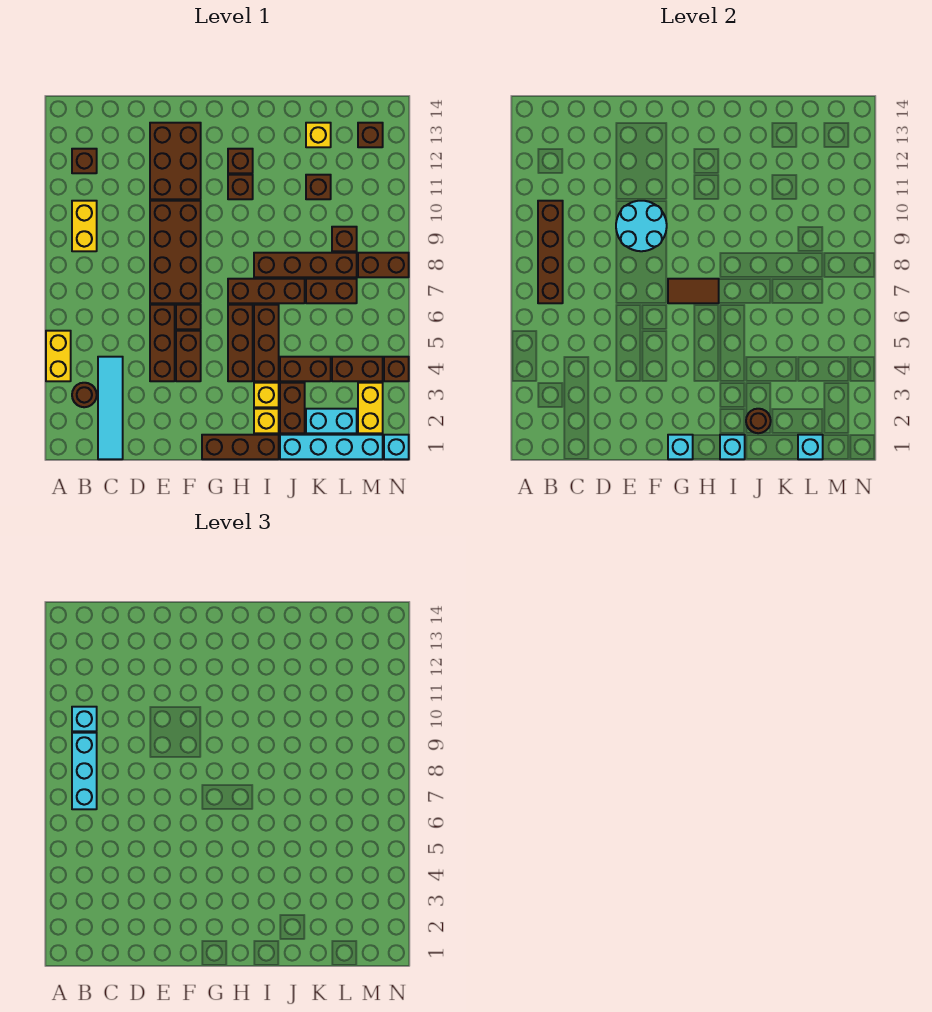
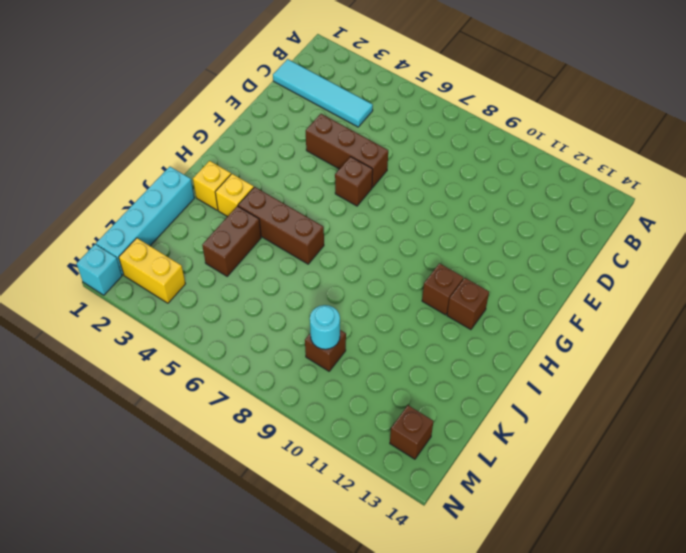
cyan 1x1 round brick [310,305,340,349] -> none
none -> yellow 1x2 brick [46,331,71,381]
none -> brown 1x1 round brick [72,383,97,407]
none -> yellow 1x2 brick [72,201,97,251]
none -> brown 1x1 brick [72,149,97,173]

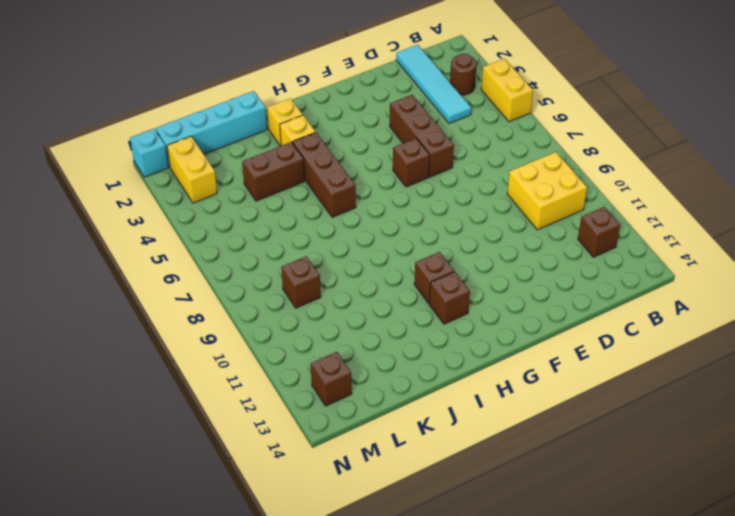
yellow 2x2 brick [507,152,587,230] -> yellow 1x2 brick [72,201,97,251]
none -> brown 2x4 brick [150,201,201,303]
none -> brown 2x3 brick [150,123,201,199]
none -> brown 1x2 brick [176,331,201,381]
none -> brown 1x3 brick [202,435,279,459]

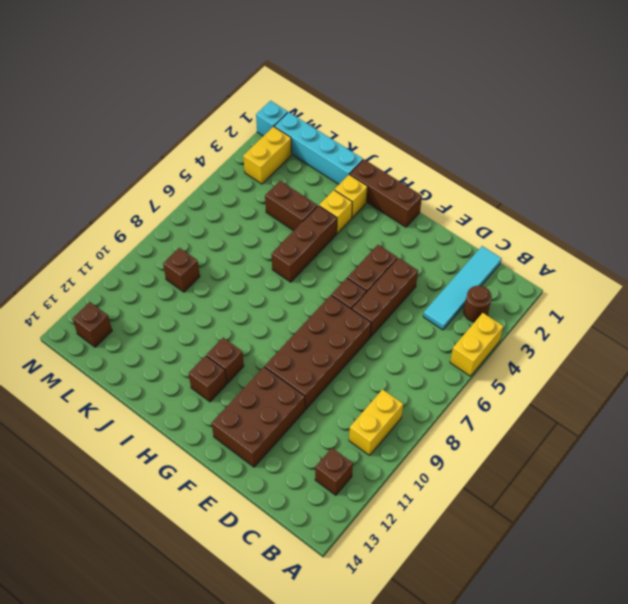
none -> brown 1x3 brick [228,305,253,381]
none -> brown 1x3 brick [228,279,305,303]
none -> brown 1x4 brick [254,253,357,277]
none -> brown 1x2 brick [280,383,305,433]

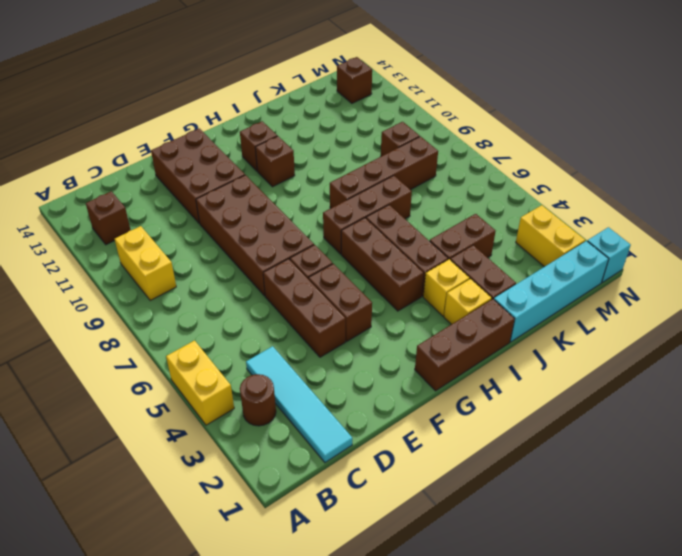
none -> cyan 1x2 brick [306,409,357,433]
none -> brown 1x2 brick [306,279,357,303]
none -> brown 1x1 brick [306,175,331,199]
none -> yellow 1x1 brick [306,123,331,147]

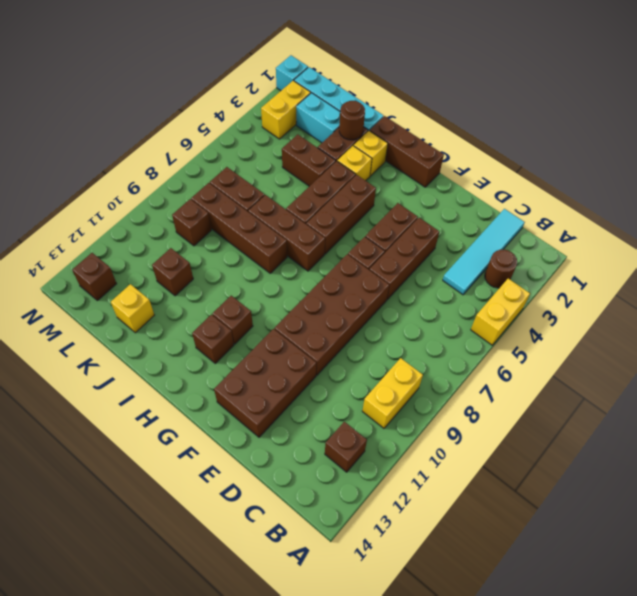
none -> brown 1x2 brick [332,357,383,381]
none -> brown 1x2 brick [358,253,409,277]
none -> brown 1x1 brick [384,357,409,381]
none -> brown 1x4 brick [538,201,563,303]

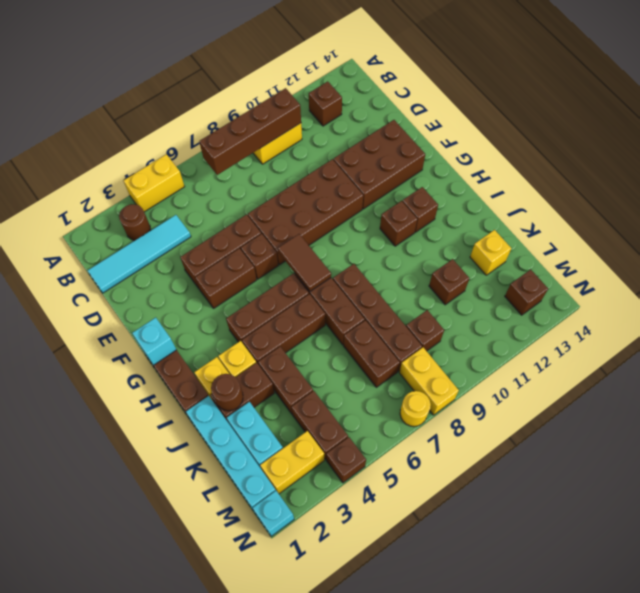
yellow 1x2 brick [399,347,459,415] -> brown 1x2 brick [358,253,409,277]
yellow 1x1 round brick [400,391,431,427] -> none
none -> cyan 2x2 round brick [616,201,667,251]
none -> cyan 1x1 brick [720,435,745,459]
none -> cyan 1x1 brick [798,435,823,459]
none -> cyan 1x3 brick [72,733,97,809]

